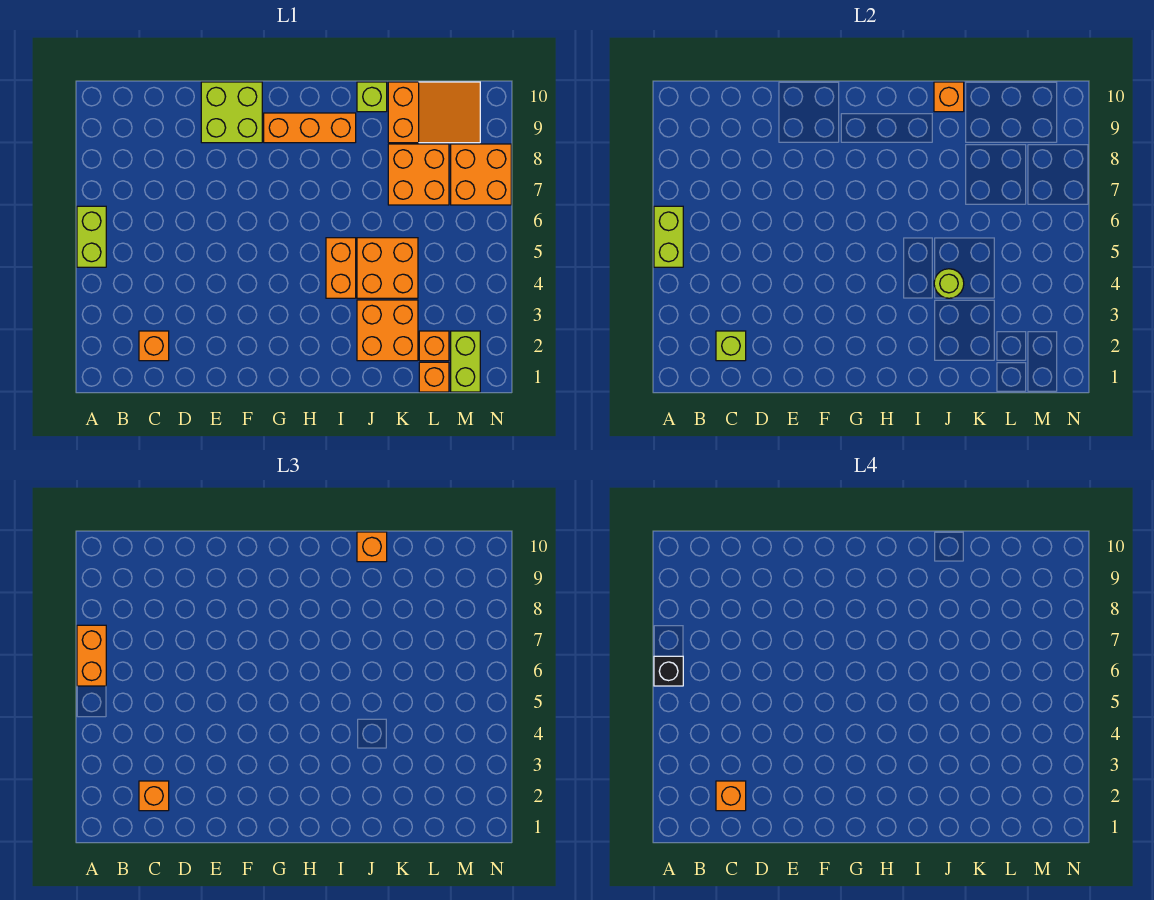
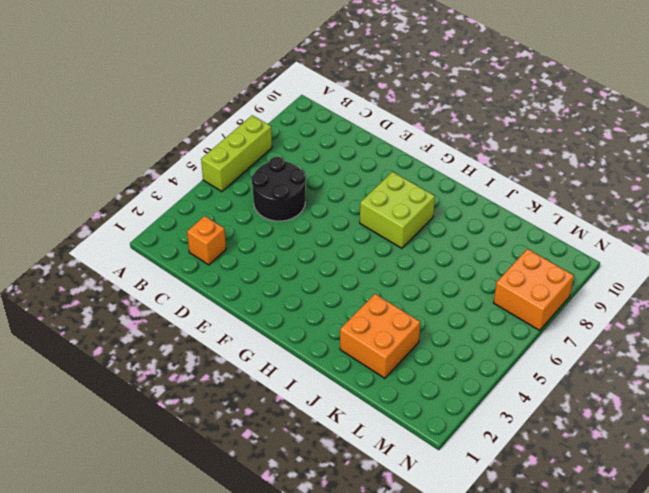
lime 1x3 brick [201,115,272,192] -> lime 1x2 brick [77,206,106,267]
black 2x2 round brick [252,157,306,221] -> none
lime 2x2 brick [360,172,435,248] -> lime 2x2 brick moved to [201,82,262,143]
none -> orange 1x3 brick [264,113,356,143]
none -> orange 1x2 brick [326,238,356,298]
none -> orange 2x2 brick [357,238,418,298]

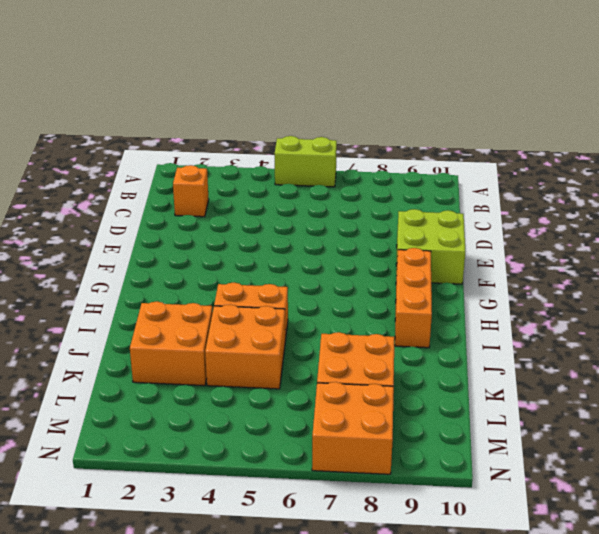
none -> lime 1x1 brick [357,82,387,112]
none -> orange 2x3 slope [388,82,480,143]
none -> orange 1x1 brick [419,362,449,392]

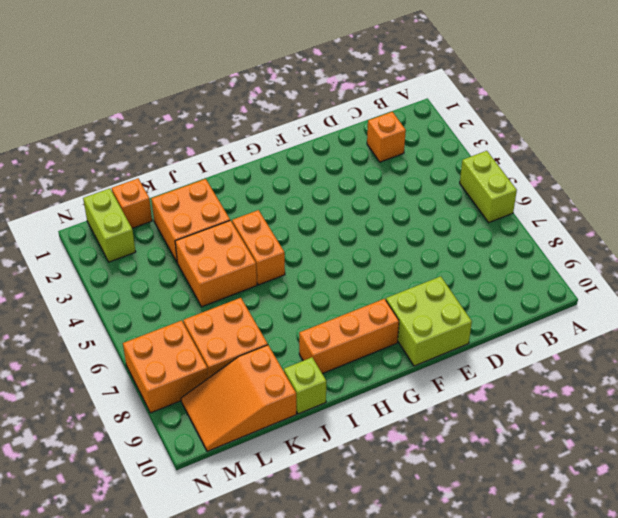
none -> orange 1x1 brick [419,331,449,361]
none -> lime 1x2 brick [654,206,683,267]
none -> lime 1x1 brick [716,331,746,361]

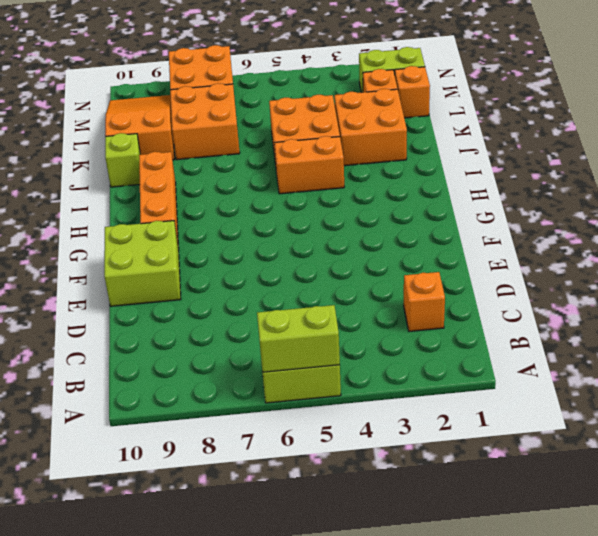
none -> lime 1x1 brick [716,331,746,361]
none -> lime 1x1 round brick [934,269,964,298]
none -> orange 1x1 brick [934,82,964,112]

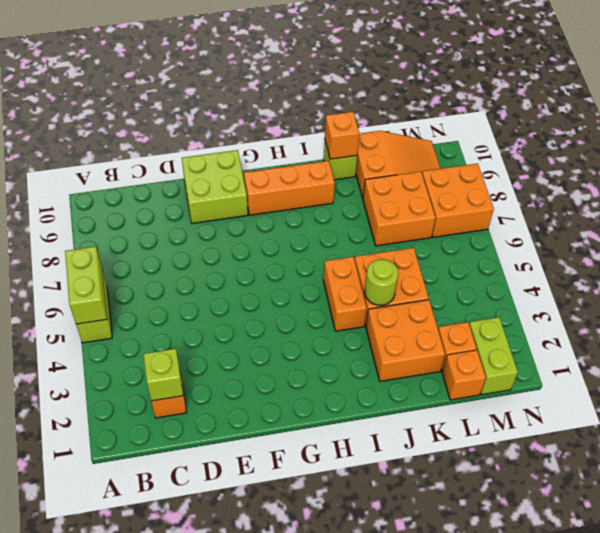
none -> orange 1x2 brick [77,625,106,686]
none -> orange 1x1 brick [139,781,169,811]
none -> orange 1x1 brick [357,532,387,562]

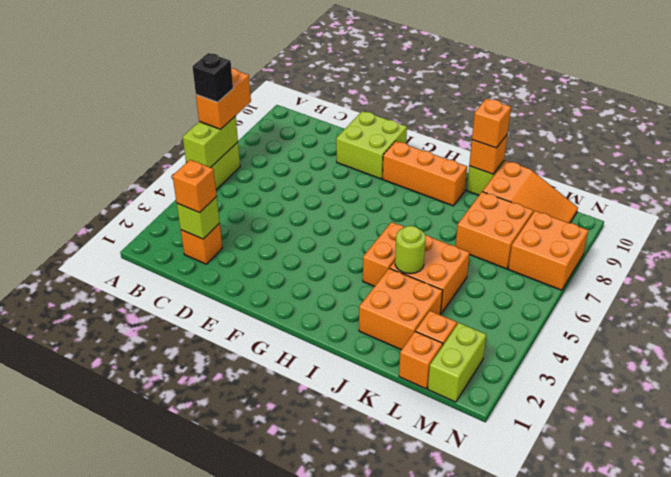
none -> orange 1x1 brick [716,781,746,811]

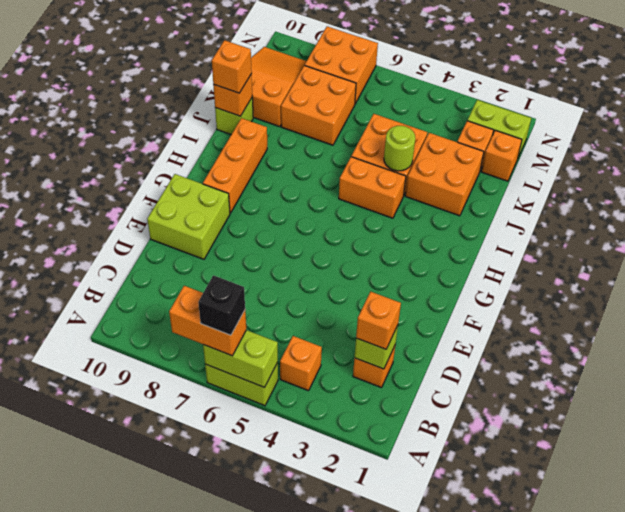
orange 1x1 brick [280,336,322,391] -> orange 1x1 brick moved to [716,781,746,811]

